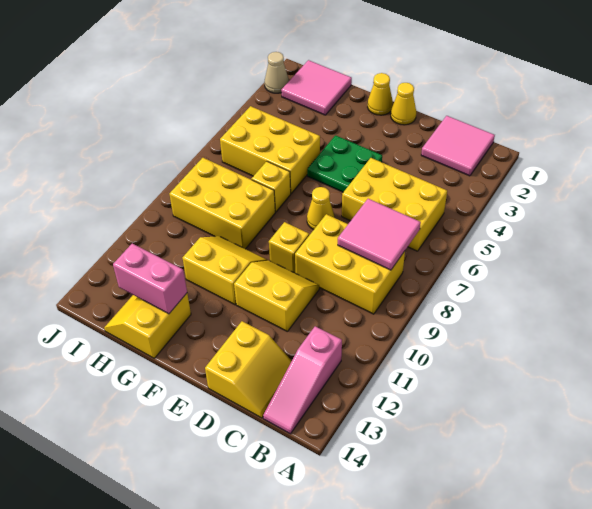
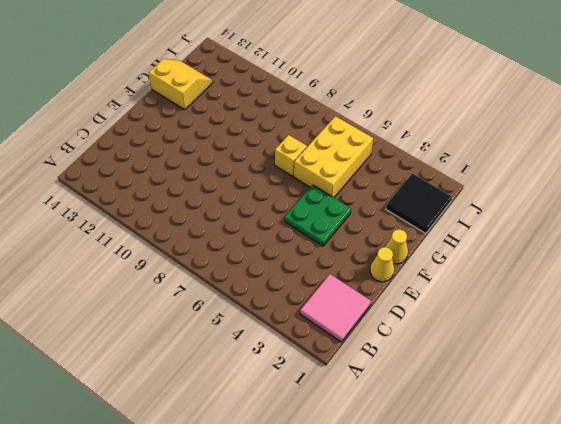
black 2x2 tile [386,173,452,233] -> pink 2x2 tile [281,60,352,115]
none -> yellow 2x3 brick [342,158,447,251]
none -> yellow 2x3 brick [295,214,405,314]
none -> pink 1x3 slope [263,326,342,434]

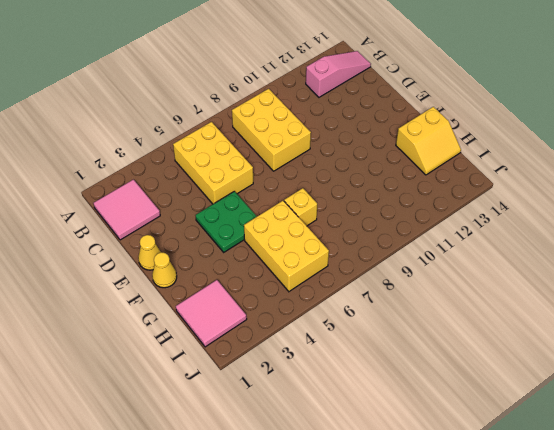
none -> yellow 2x2 slope [205,321,291,418]
none -> yellow 2x2 slope [234,261,319,332]
none -> yellow 1x1 cone [307,187,335,230]

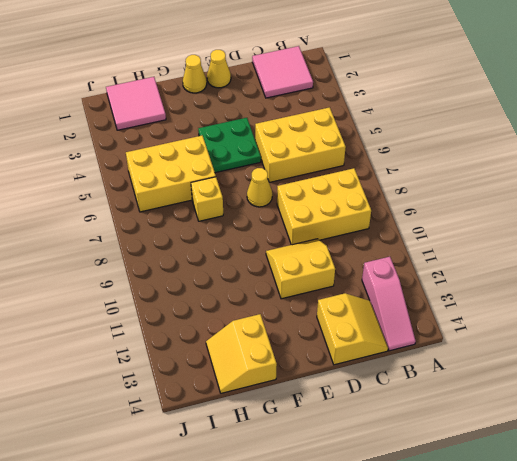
none -> yellow 1x1 brick [269,222,309,273]
none -> yellow 2x2 slope [183,236,268,305]
none -> yellow 2x3 brick [170,158,275,249]

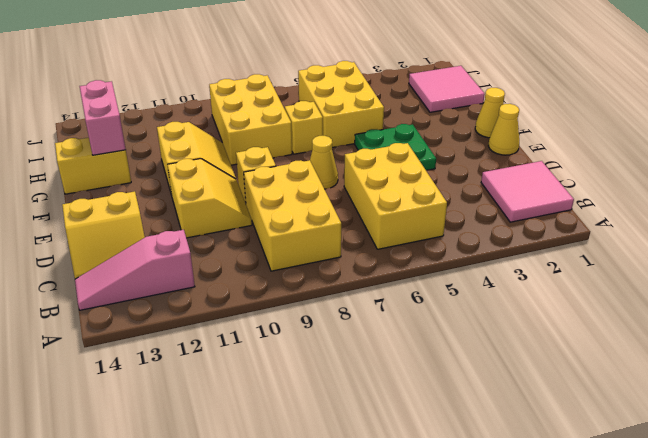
none -> tan 1x1 cone [264,52,289,93]
none -> pink 2x2 tile [338,199,421,270]

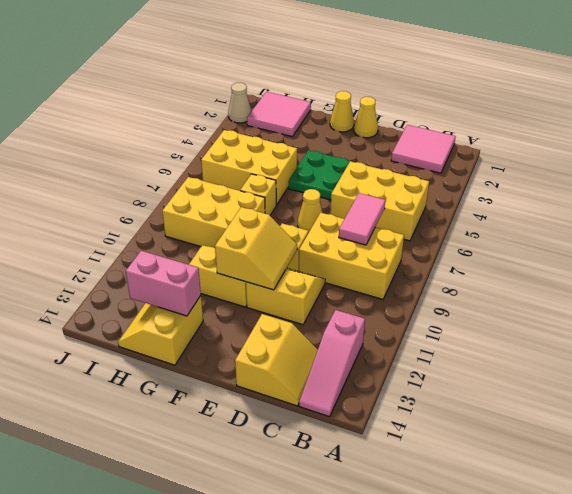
pink 1x2 tile [339,193,385,245] -> pink 2x2 tile [338,199,421,270]
yellow 2x2 slope [215,207,297,290] -> none

